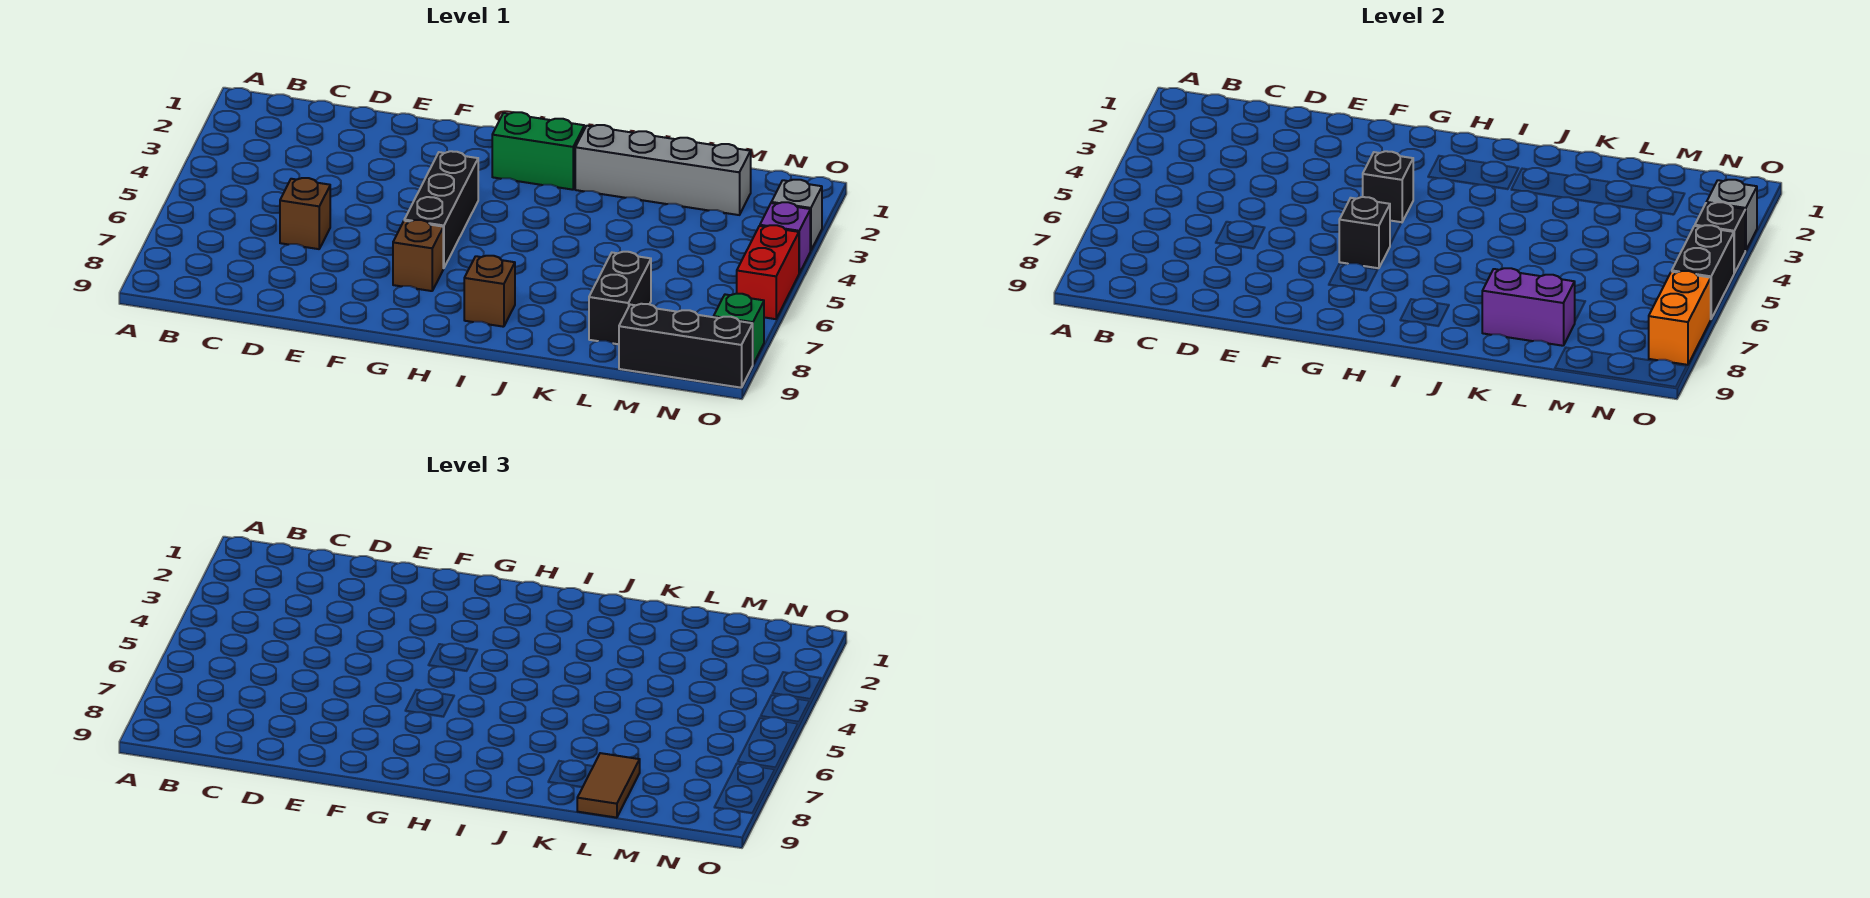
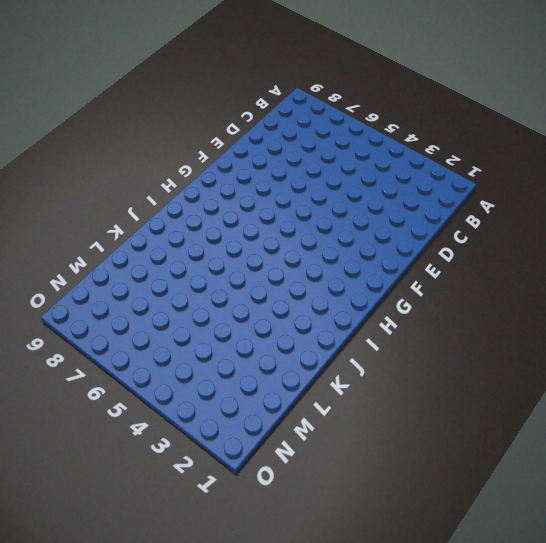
none -> brown 1x1 brick [280,178,330,249]
none -> black 1x3 brick [404,151,478,268]
none -> brown 1x1 brick [393,220,443,291]

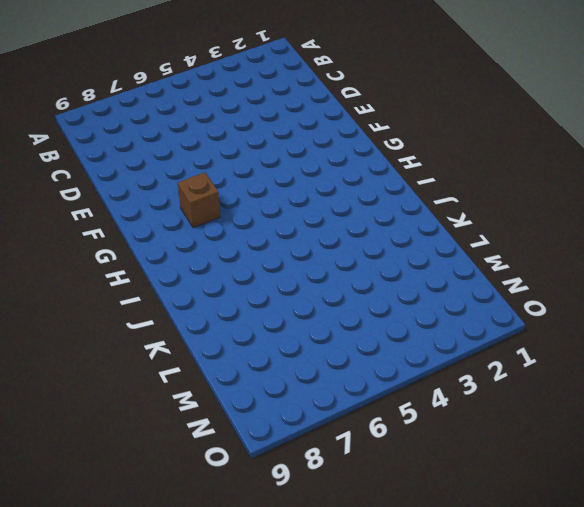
none -> brown 1x1 brick [280,178,330,249]
none -> black 1x3 brick [404,151,478,268]
none -> green 1x2 brick [492,112,584,190]

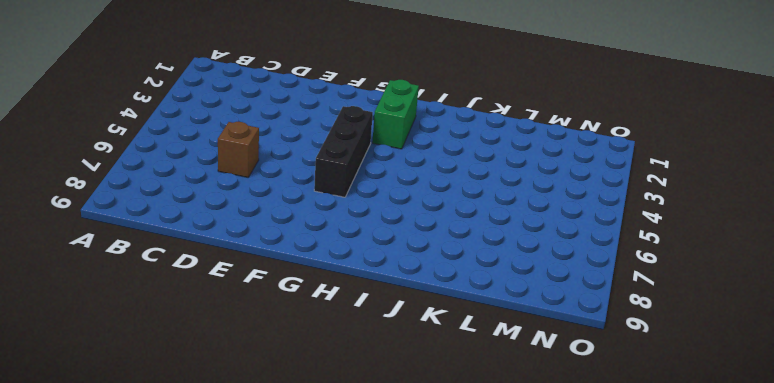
green 1x2 brick [372,80,419,149] -> green 1x2 brick turned to [492,112,584,190]
none -> brown 1x1 brick [393,220,443,291]
none -> brown 1x1 brick [464,256,515,327]
none -> grey 1x4 brick [575,125,751,215]

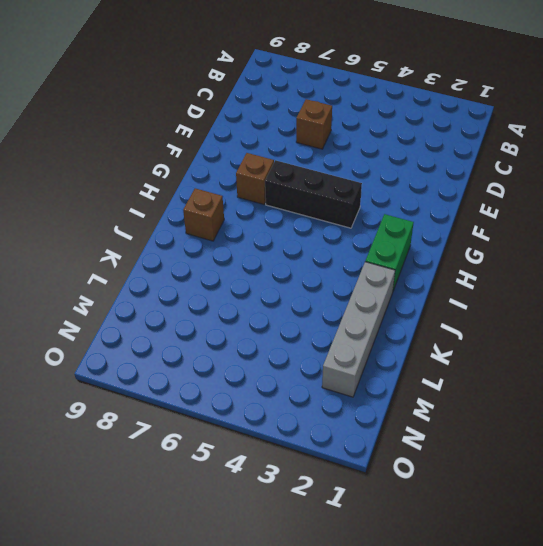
none -> black 1x2 brick [589,252,651,344]
none -> black 1x3 brick [619,304,753,388]
none -> grey 1x1 brick [771,180,822,251]

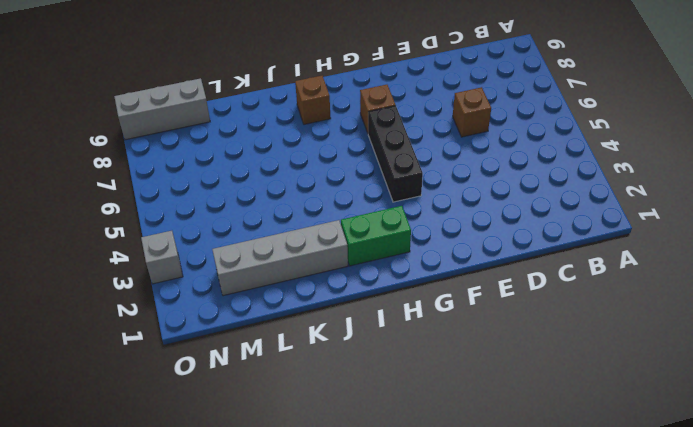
grey 1x3 brick [114,78,210,140] -> black 1x3 brick [619,304,753,388]
none -> black 1x2 brick [589,252,651,344]
none -> purple 1x1 brick [760,202,810,273]
none -> red 1x2 brick [737,225,799,319]

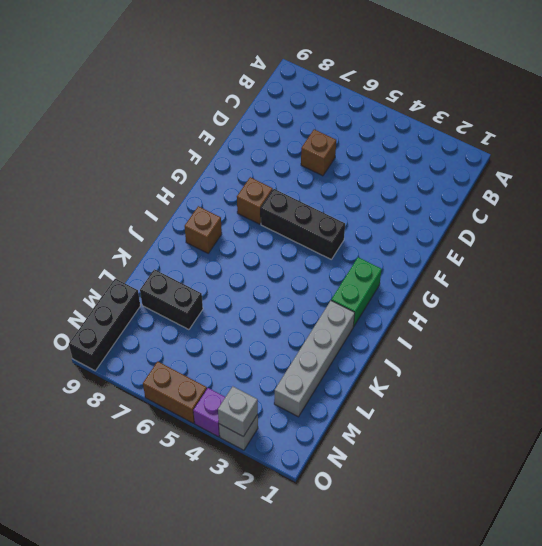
brown 1x2 brick [143,361,207,423] -> red 1x2 brick [737,225,799,319]
none -> green 1x1 brick [714,294,764,364]
none -> black 1x1 brick [1363,151,1413,223]
none -> black 1x1 brick [1339,197,1390,268]

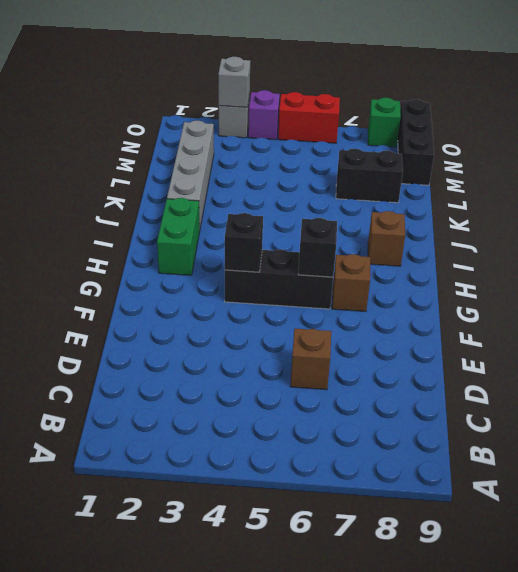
none -> purple 1x2 brick [1482,268,1575,346]
none -> black 1x1 brick [1695,202,1745,273]
none -> black 1x2 brick [1672,225,1734,318]

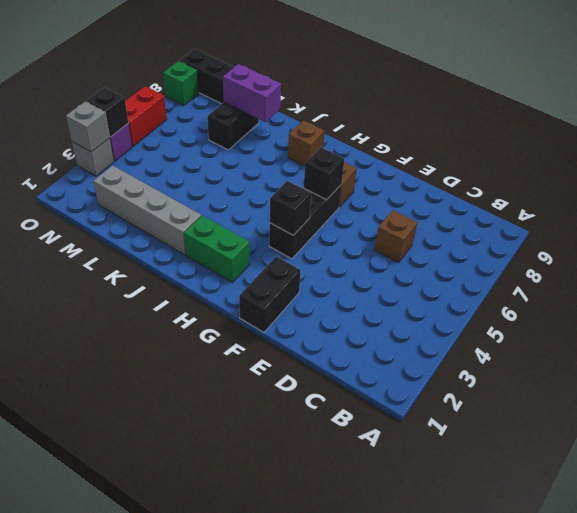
black 1x2 brick [239,256,301,332] -> black 1x2 brick moved to [1672,225,1734,318]
none -> orange 1x2 brick [1649,271,1711,365]
none -> brown 1x2 tile [577,753,640,818]

